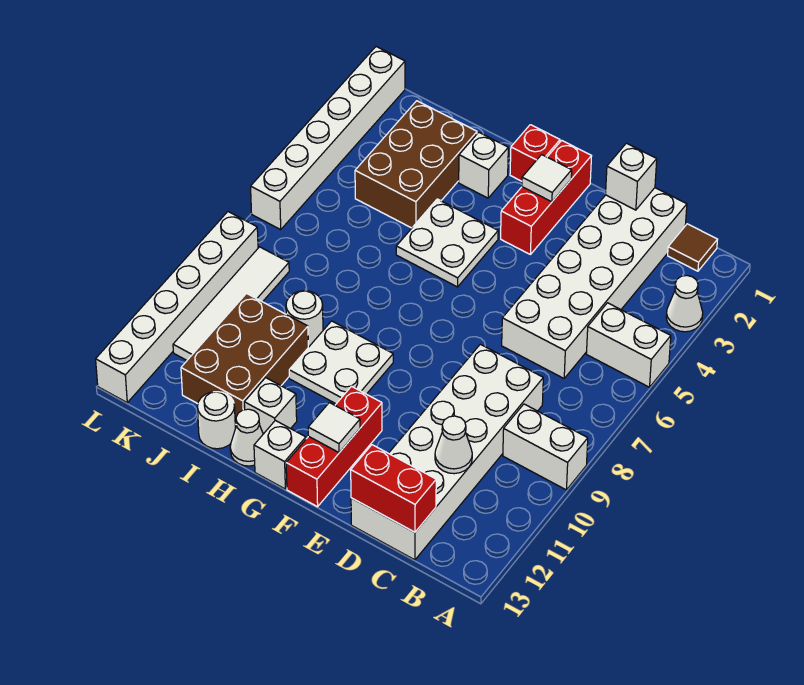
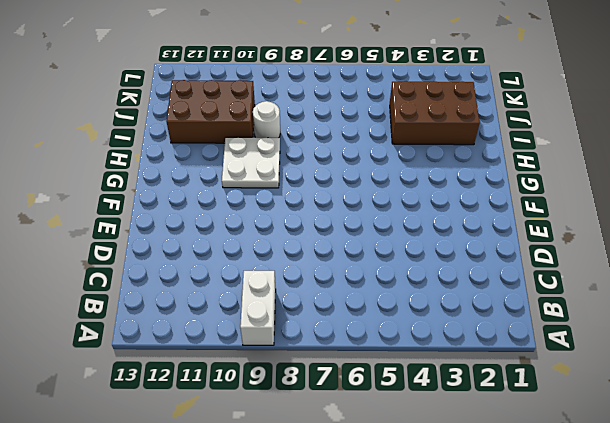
none -> white 1x1 cone [666,276,703,332]
none -> white 1x2 brick [586,303,671,387]
none -> brown 1x1 tile [668,224,718,271]

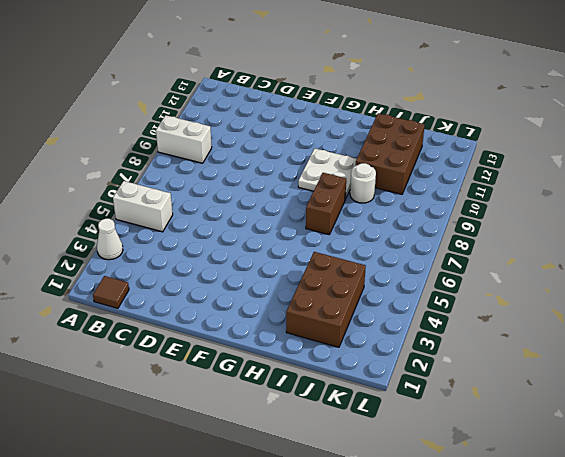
brown 1x2 brick [306,173,346,234] -> none
none -> white 2x6 brick [502,188,687,378]
none -> white 2x6 brick [351,344,543,560]
none -> red 1x3 brick [501,140,592,254]

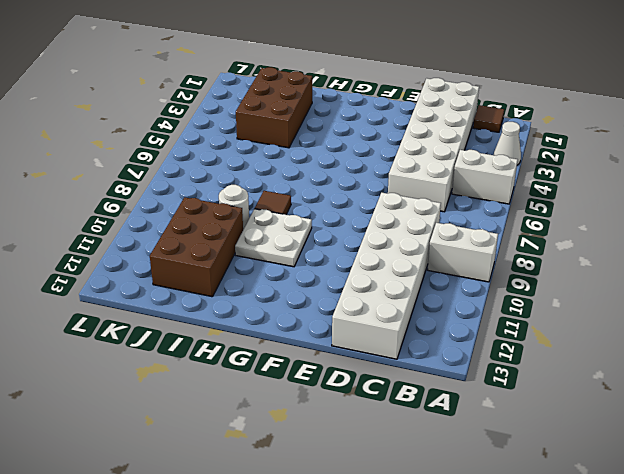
brown 1x1 tile [255,191,291,215] -> none
none -> red 1x3 brick [501,140,592,254]
none -> red 1x3 brick [286,386,382,507]
none -> red 1x1 brick [510,125,560,181]

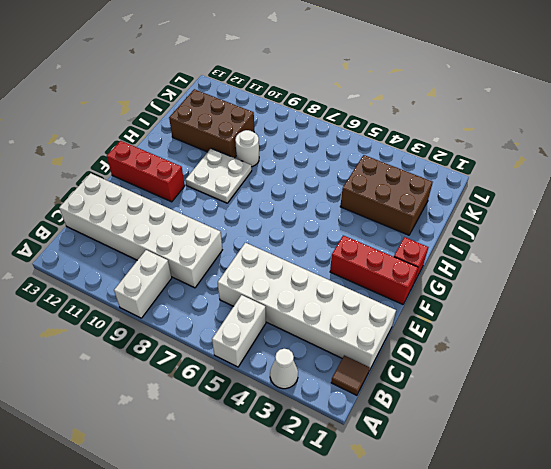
none -> white 2x2 plate [396,199,498,287]
none -> white 1x1 brick [254,420,306,489]
none -> white 1x1 brick [459,132,508,198]

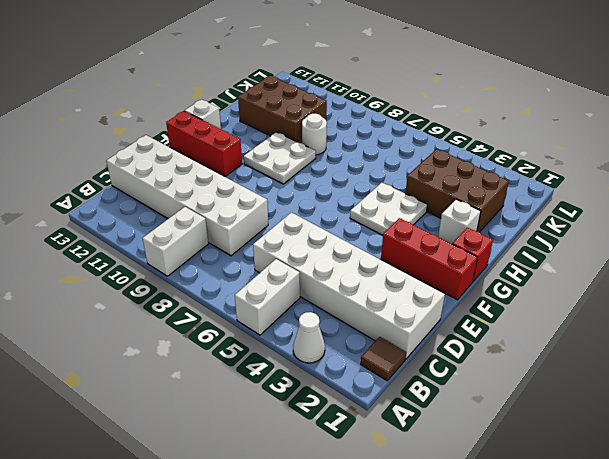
none -> white 1x1 brick [244,378,297,434]
none -> white 1x1 cone [230,409,263,466]
none -> white 1x1 round brick [197,392,235,449]

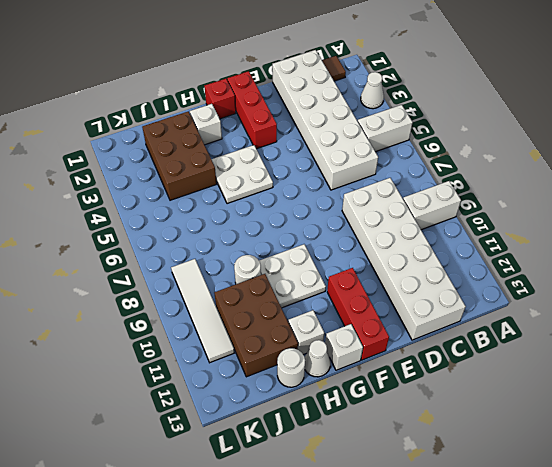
none -> white 1x6 brick [251,47,405,230]
none -> white 1x6 brick [96,212,258,402]
none -> white 1x1 cone [435,416,472,474]

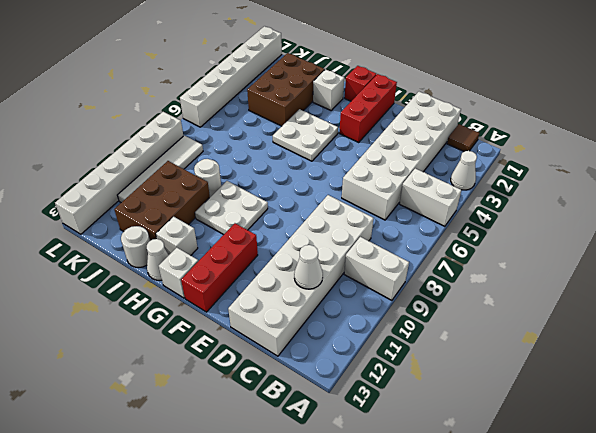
none -> red 1x2 brick [351,445,436,532]
none -> white 1x1 brick [606,143,657,210]
none -> white 1x1 tile [522,155,572,202]

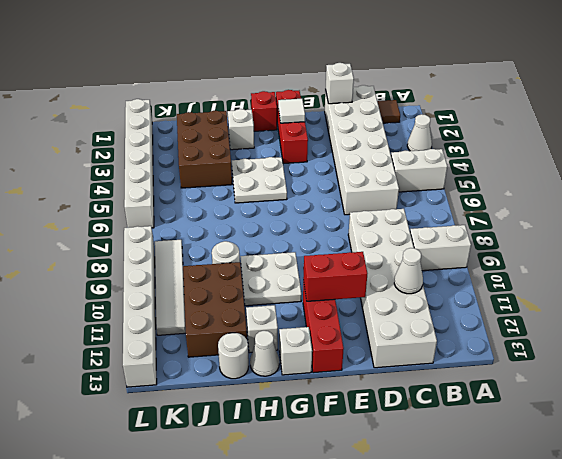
red 1x2 brick [303,252,368,301] -> red 1x2 brick moved to [351,445,436,532]
none -> white 1x1 tile [308,403,360,452]

